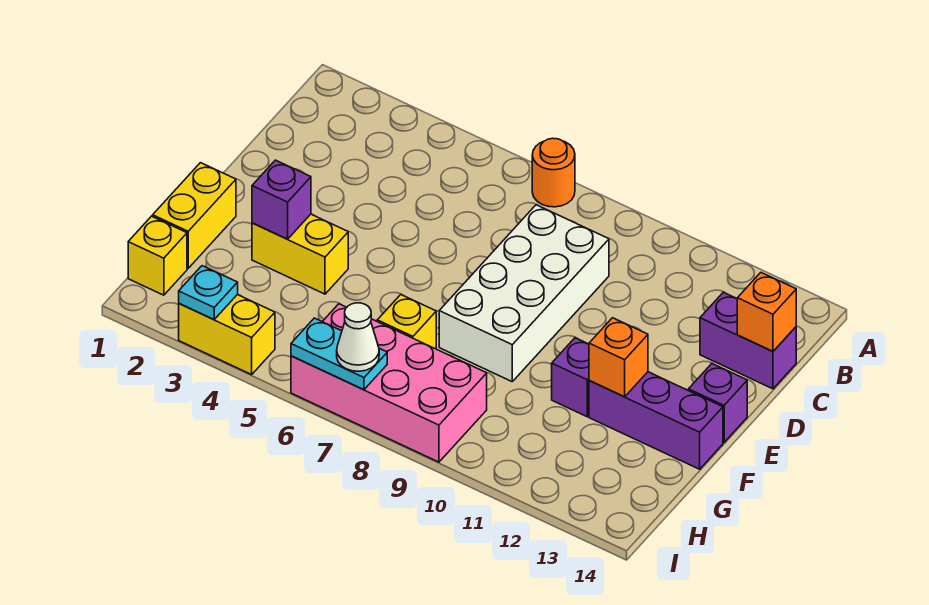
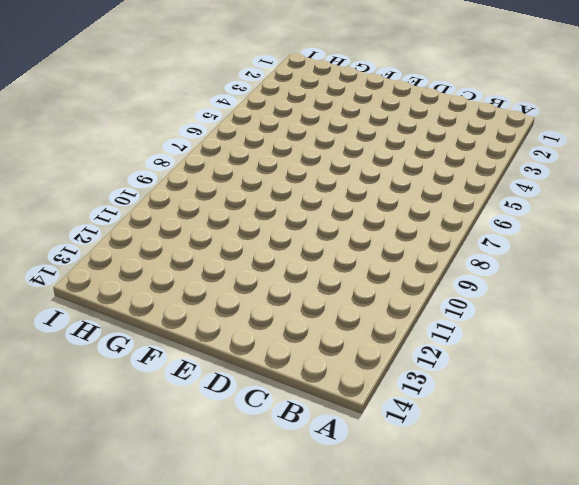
none -> orange 1x1 round brick [532,138,575,207]
none -> white 2x4 brick [439,205,609,381]
none -> purple 1x2 brick [700,292,796,389]

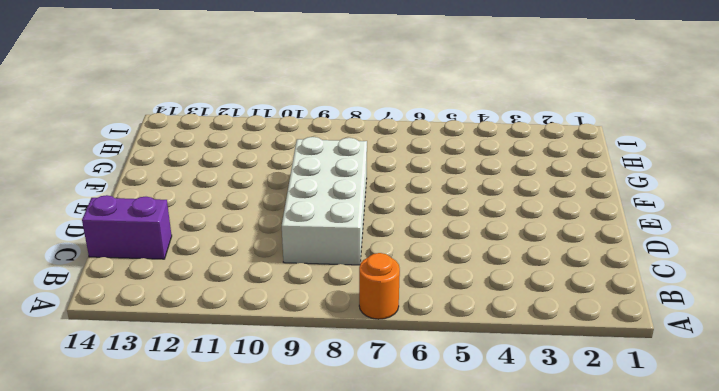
none -> purple 1x1 brick [689,364,747,442]
none -> yellow 1x2 brick [153,163,236,268]
none -> yellow 1x2 brick [252,214,348,294]

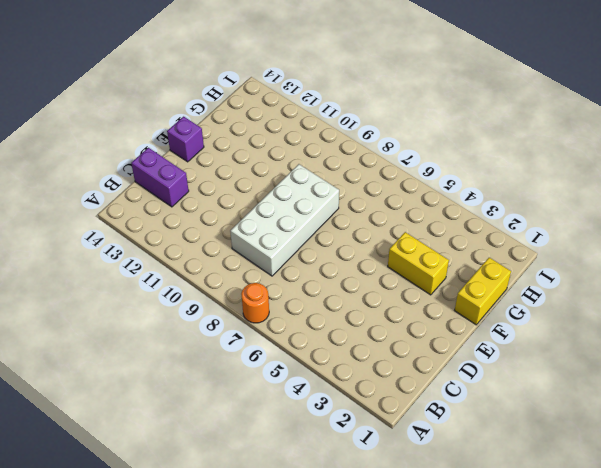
none -> purple 1x1 brick [552,338,589,417]
none -> purple 1x3 brick [589,372,723,469]
none -> yellow 1x1 brick [377,295,436,349]

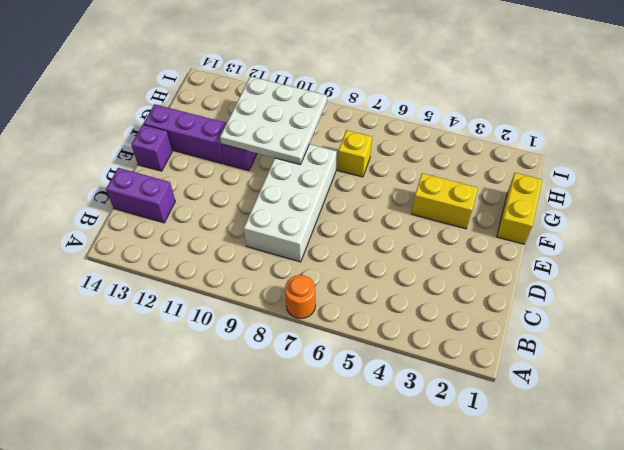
white 3x3 plate [220,77,327,165] -> none
none -> yellow 1x1 brick [128,216,187,295]
none -> pink 2x4 brick [291,304,487,462]
none -> yellow 1x2 brick [179,294,275,375]

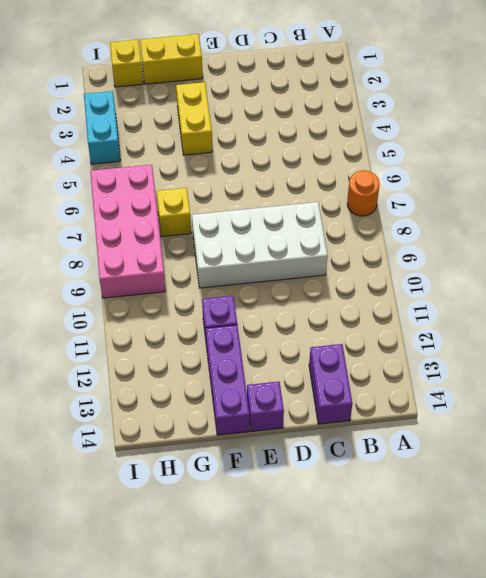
cyan 1x2 brick [84,91,120,164] -> yellow 1x2 brick [179,294,275,375]
none -> orange 1x1 brick [737,273,796,351]
none -> purple 1x1 brick [252,160,311,239]
none -> orange 1x1 brick [589,318,648,397]

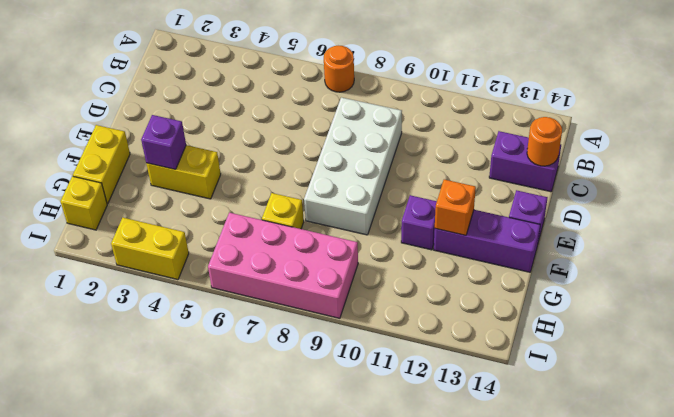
orange 1x1 round brick [527,117,562,166] -> orange 1x1 brick [737,273,796,351]
none -> cyan 1x1 plate [179,266,238,320]
none -> cyan 1x2 plate [291,318,387,390]
none -> white 1x1 cone [337,303,379,371]

